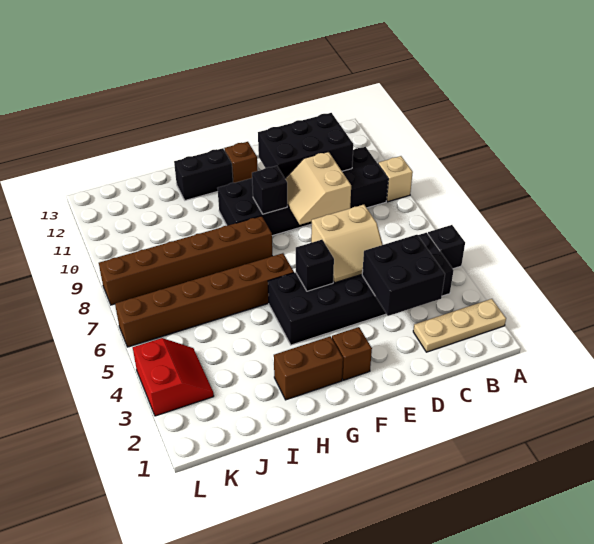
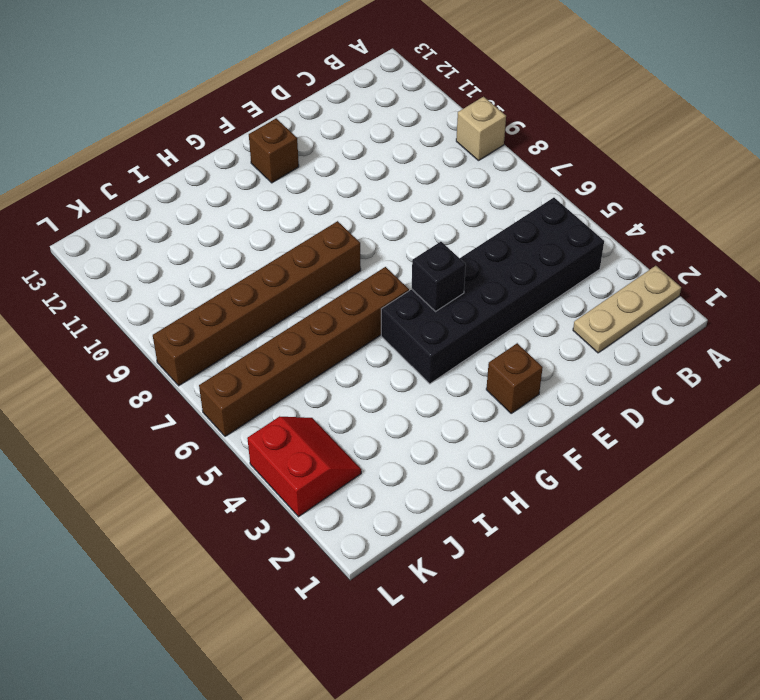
none -> black 1x1 brick [428,225,465,269]
none -> black 2x6 brick [217,147,388,236]
none -> brown 1x2 brick [274,336,343,400]

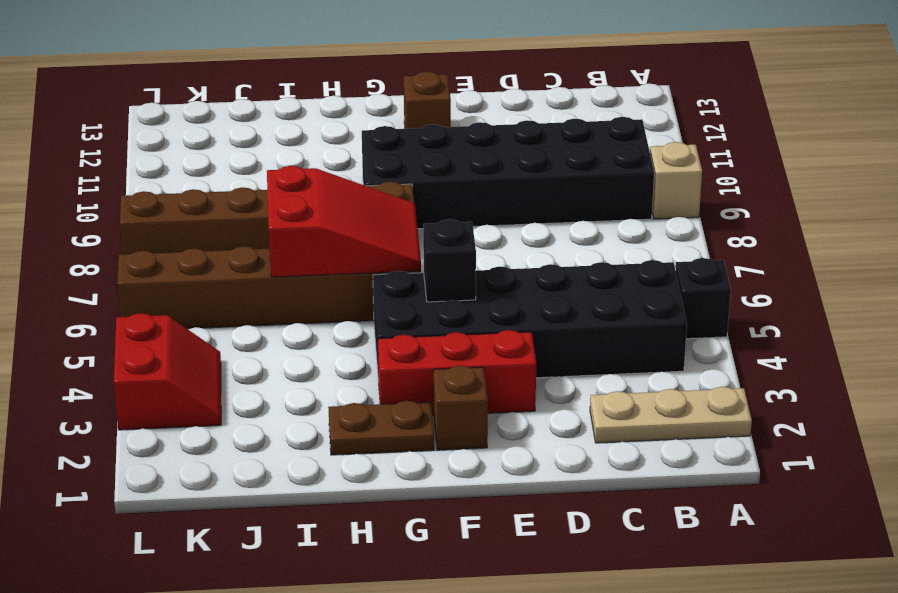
red 1x3 brick [378,330,536,416] -> none
brown 1x2 plate [328,401,434,455] -> brown 1x2 brick [274,336,343,400]
red 2x3 slope [267,166,421,277] -> none
none -> black 1x2 brick [174,148,233,200]
none -> black 2x2 brick [362,235,445,316]
none -> black 2x3 brick [258,113,353,178]

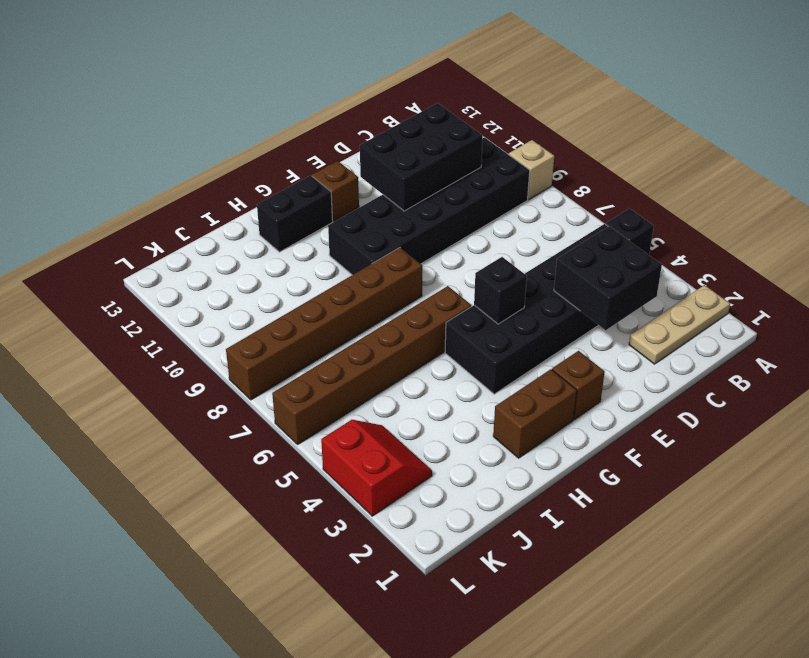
none -> tan 2x2 slope [311,205,383,283]
none -> tan 2x2 slope [285,152,351,225]
none -> black 1x1 brick [252,166,287,214]

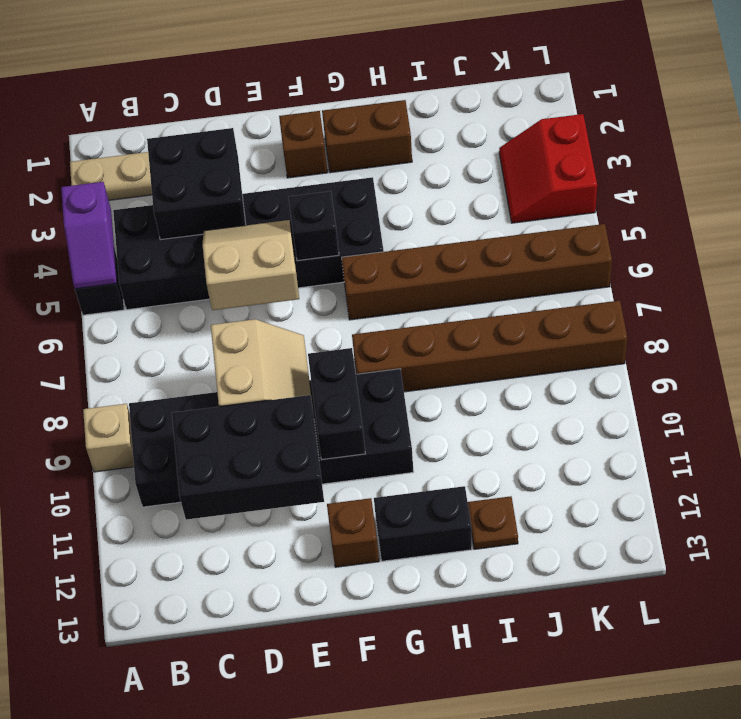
purple 1x2 slope [61,182,117,289] -> none
black 1x2 brick [308,348,365,460] -> black 1x1 brick [252,166,287,214]
brown 1x1 plate [468,496,518,549] -> none

